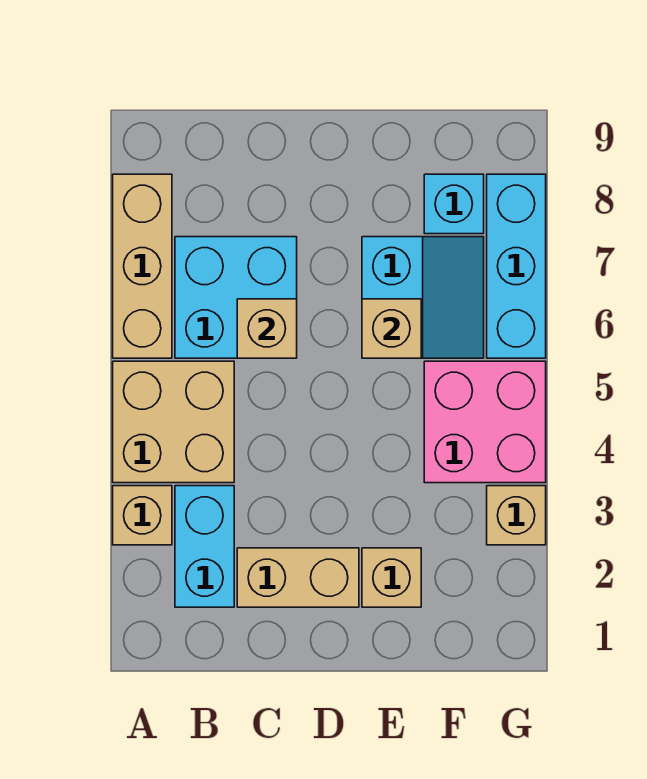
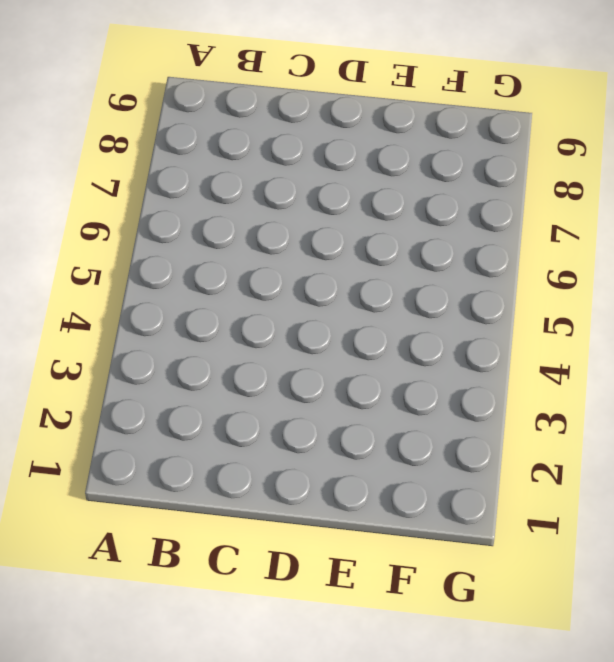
none -> tan 1x1 brick [113,486,172,545]
none -> tan 2x2 brick [113,361,234,483]
none -> tan 1x3 brick [113,174,172,358]

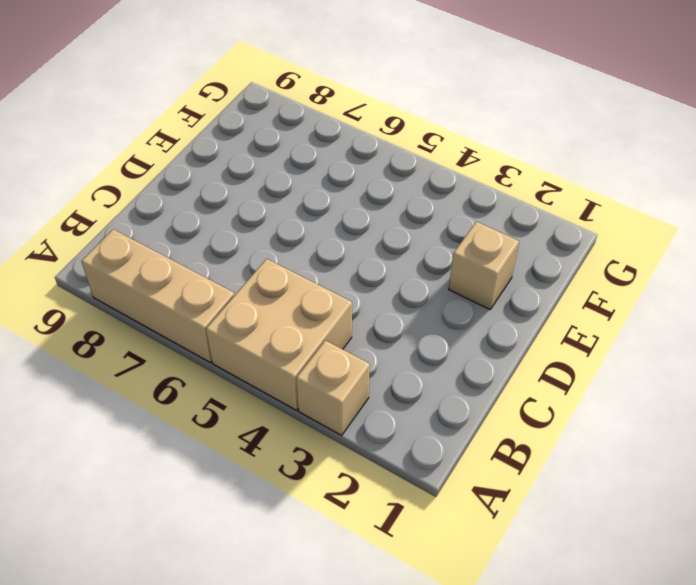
none -> cyan 1x2 brick [175,486,234,607]
none -> cyan 2x2 brick [175,237,297,358]
none -> tan 1x2 brick [237,548,359,607]

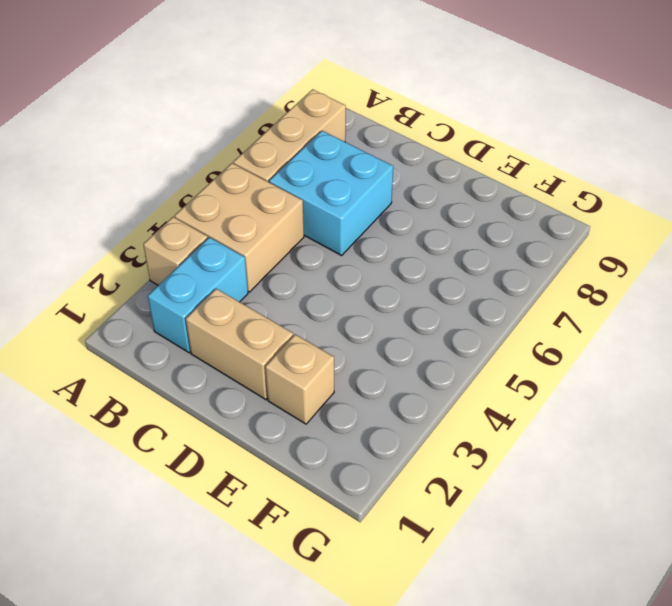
none -> cyan 2x2 slope [362,237,484,358]
none -> pink 2x2 brick [424,361,546,483]
none -> cyan 1x1 brick [424,174,484,234]

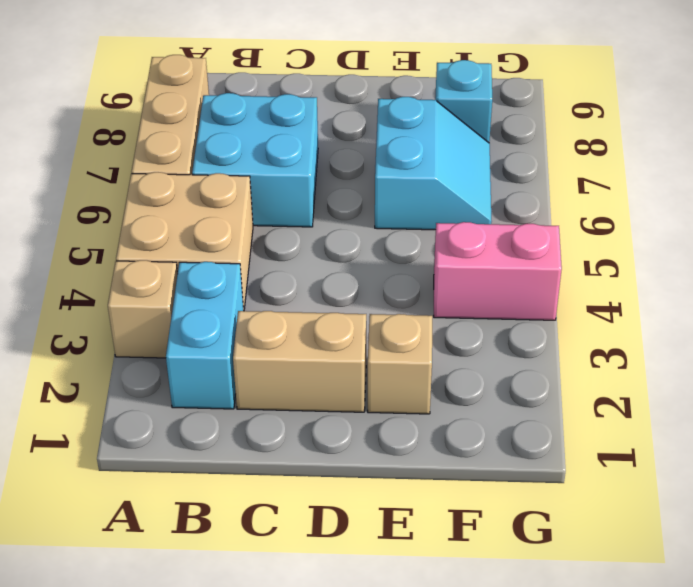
pink 1x2 brick [434,222,562,320] -> pink 2x2 brick [424,361,546,483]
none -> tan 1x1 brick [487,486,546,545]
none -> cyan 1x3 brick [487,174,546,358]
none -> tan 1x1 brick [237,299,297,358]

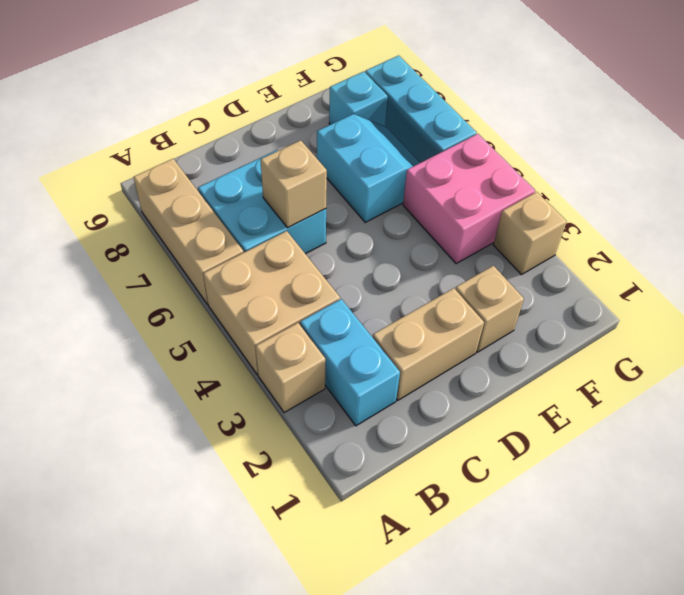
none -> tan 1x1 brick [362,299,421,358]

